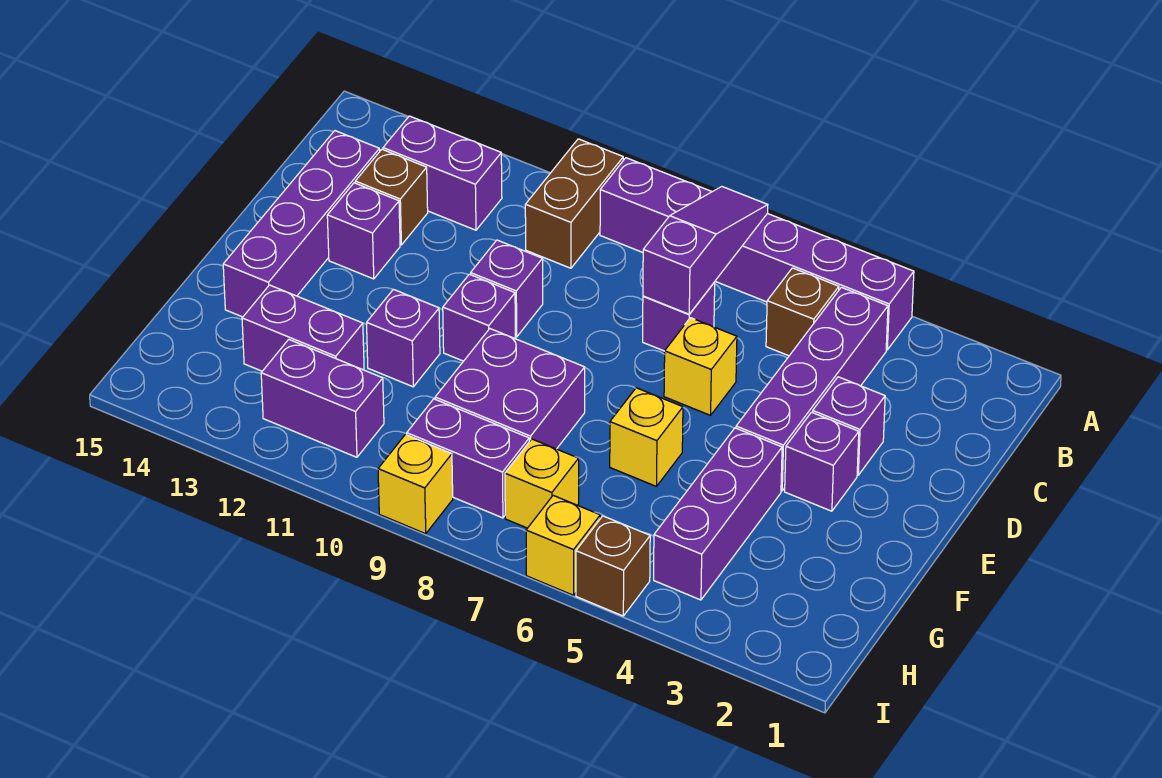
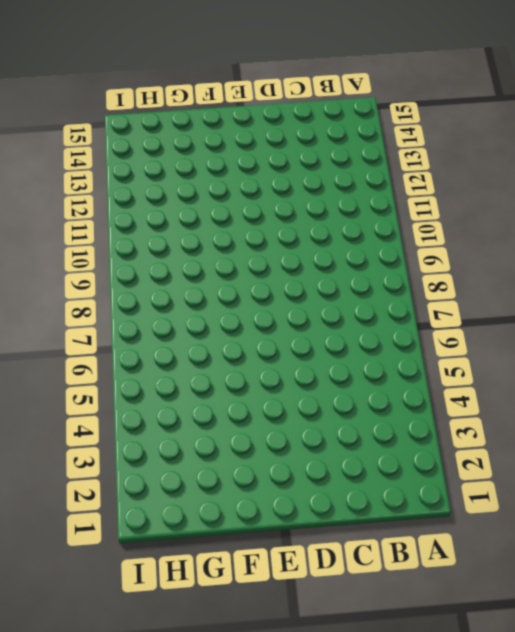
none -> purple 1x6 brick [600,158,914,350]
none -> brown 1x2 brick [525,139,623,268]
none -> purple 1x4 brick [736,287,888,491]

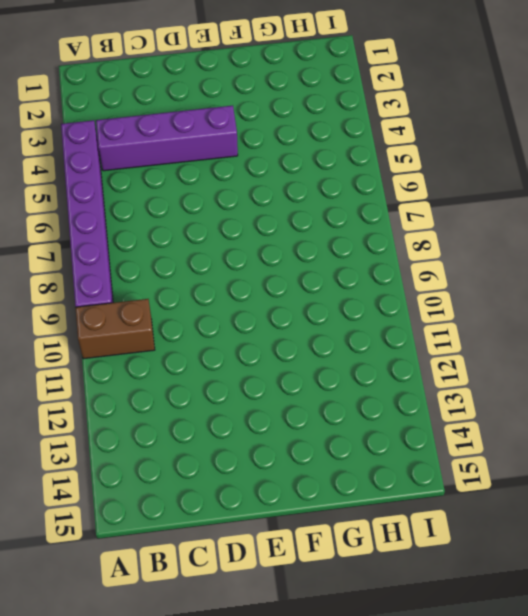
none -> brown 1x1 brick [766,268,839,356]
none -> purple 1x2 brick [383,116,502,230]
none -> purple 1x1 brick [643,282,715,351]

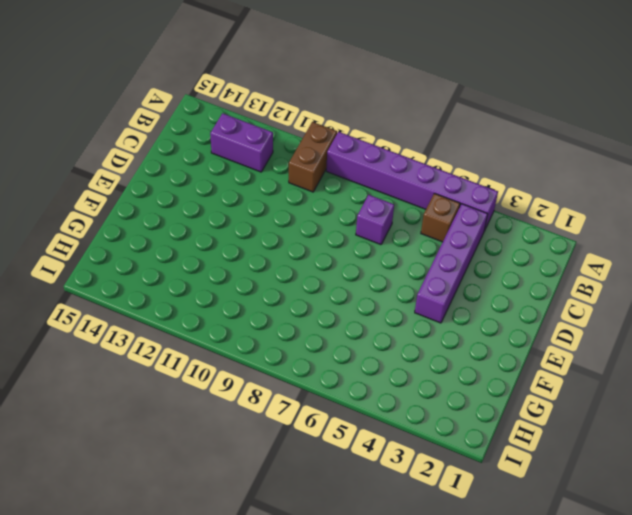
none -> brown 1x1 brick [355,149,428,245]
none -> purple 1x4 brick [223,131,380,317]
none -> purple 1x1 brick [813,377,885,475]

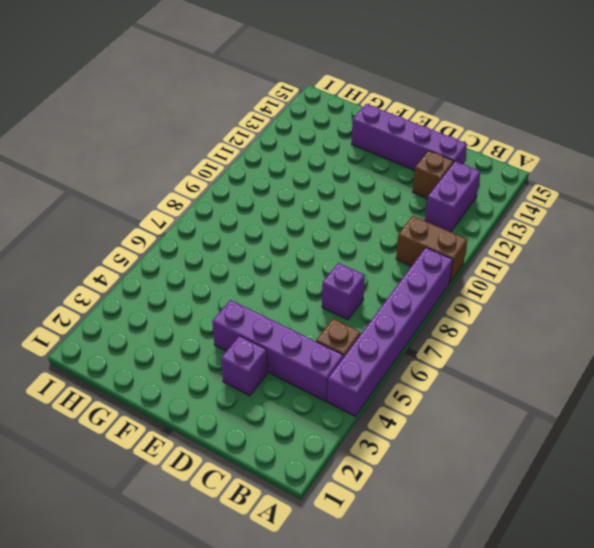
none -> yellow 1x1 brick [664,318,737,415]
none -> purple 1x1 brick [471,240,543,337]
none -> purple 1x1 brick [327,183,400,279]

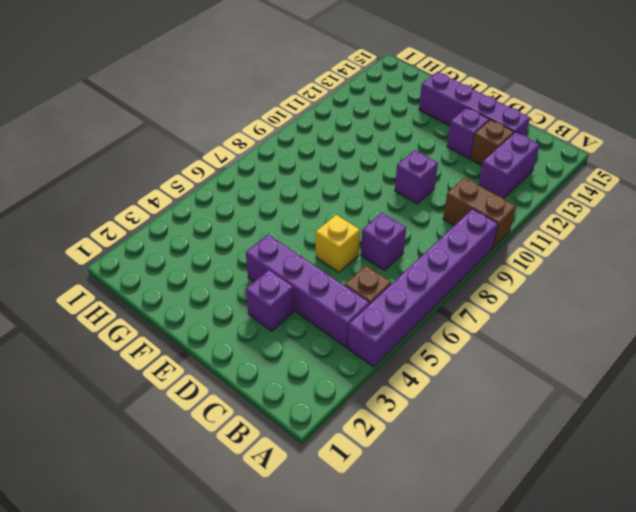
none -> purple 1x1 brick [785,412,859,511]
none -> purple 1x1 brick [443,274,515,361]
none -> purple 1x3 brick [654,428,782,600]

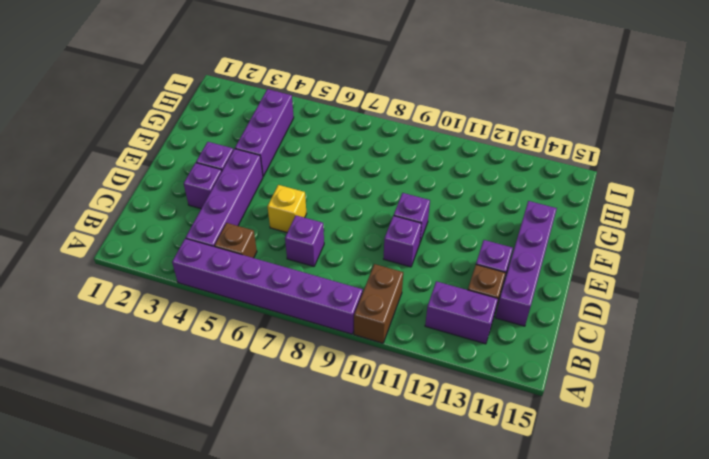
none -> yellow 1x1 brick [610,388,683,486]
none -> purple 2x2 brick [435,329,585,449]
none -> purple 1x1 brick [367,290,440,387]

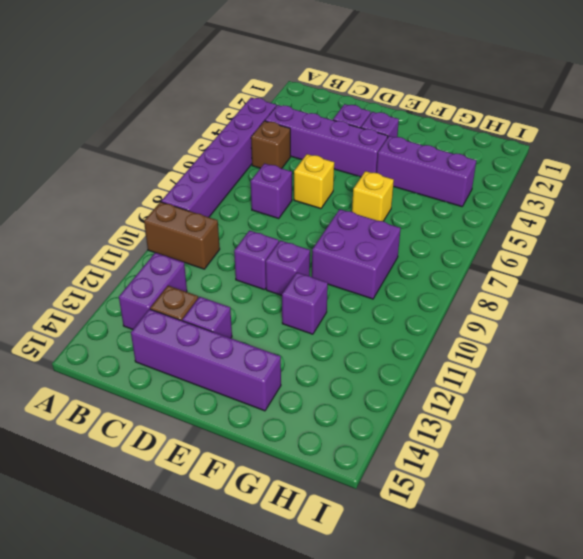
none -> purple 1x2 brick [242,285,364,371]
none -> yellow 1x1 brick [505,439,579,528]
none -> purple 1x2 brick [407,399,529,518]

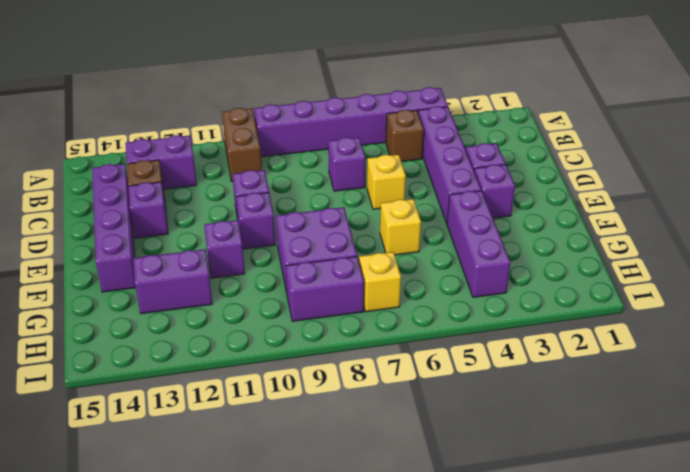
none -> purple 1x2 brick [261,339,384,457]
none -> brown 1x1 brick [576,516,650,616]
none -> yellow 1x1 brick [526,496,600,595]

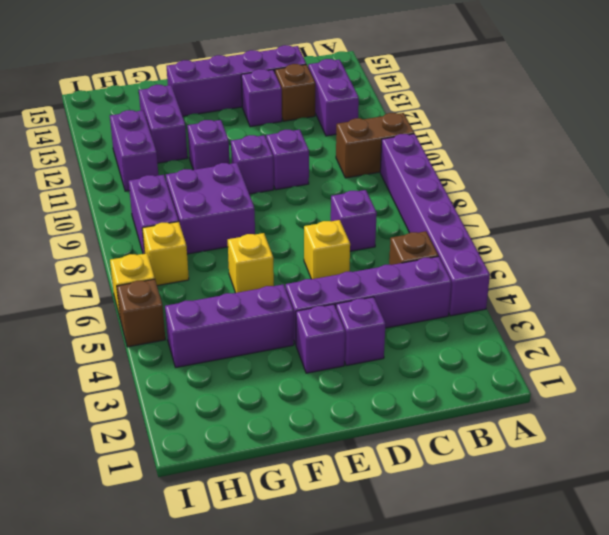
none -> yellow 1x1 brick [378,435,453,534]
none -> purple 1x3 slope [643,187,768,314]

